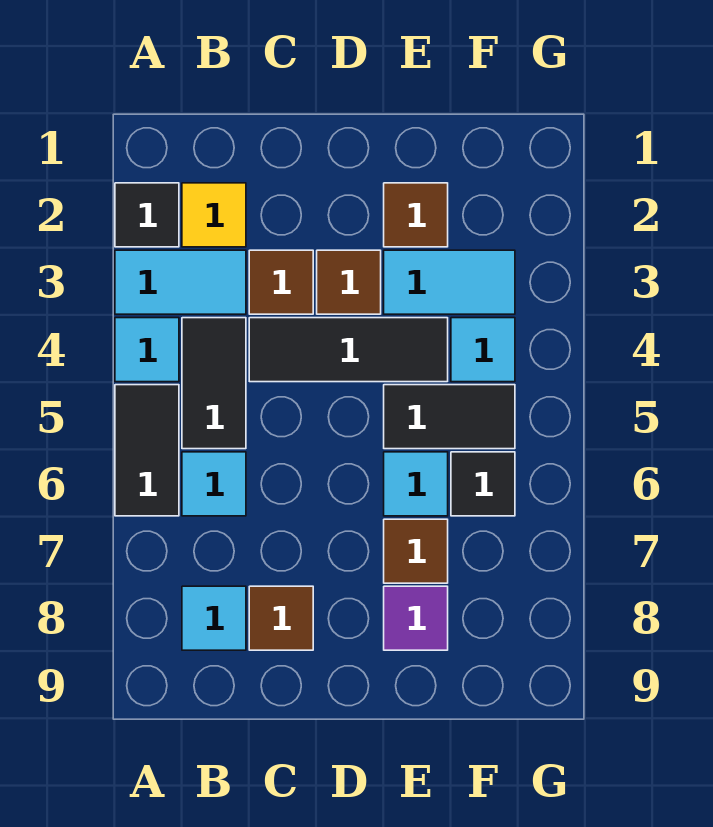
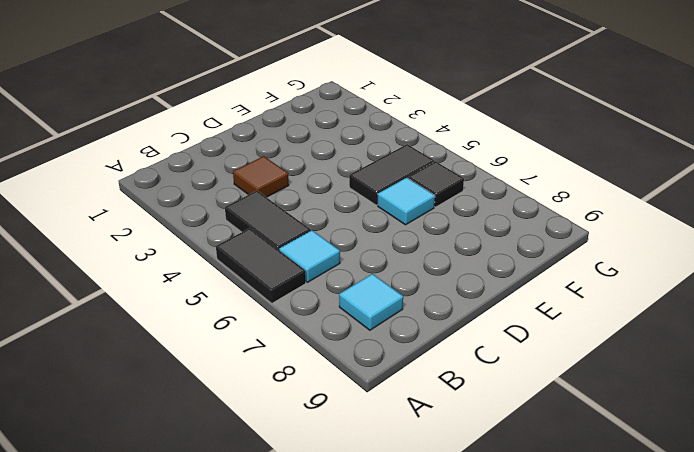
none -> black 1x1 tile [115,183,179,247]
none -> cyan 1x2 tile [115,250,246,314]
none -> cyan 1x1 tile [115,318,179,382]

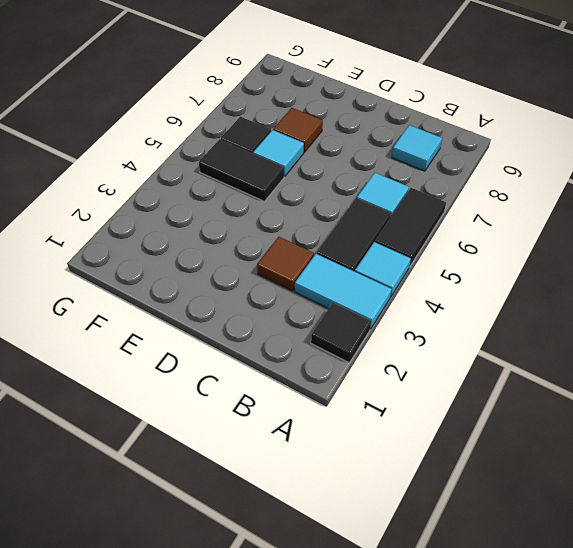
none -> yellow 1x1 tile [182,183,246,247]
none -> black 1x3 tile [249,318,448,382]
none -> brown 1x1 tile [249,586,313,650]

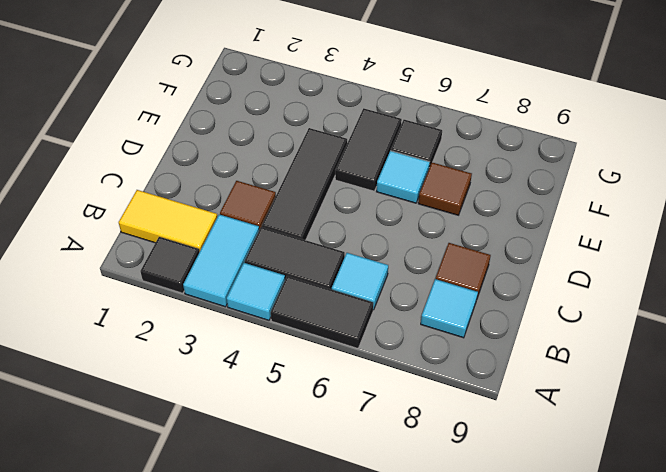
yellow 1x2 tile [119,190,217,252] -> yellow 1x1 tile [182,183,246,247]
none -> brown 1x1 tile [317,250,381,314]
none -> brown 1x1 tile [384,183,448,247]
none -> cyan 1x2 tile [384,250,515,314]

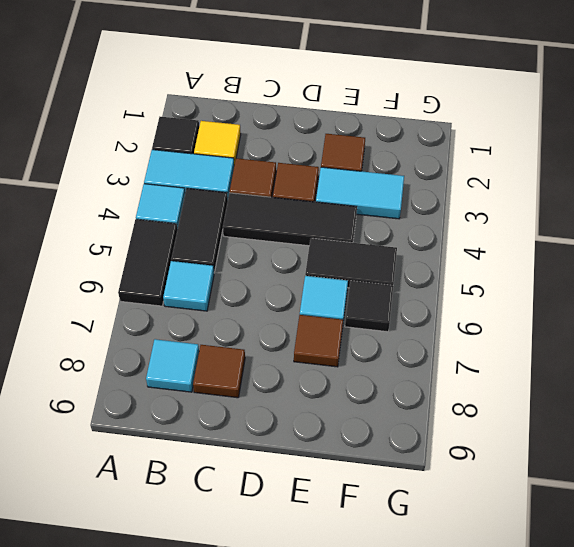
none -> purple 1x1 tile [384,586,448,650]
none -> cyan 1x1 tile [451,318,515,382]

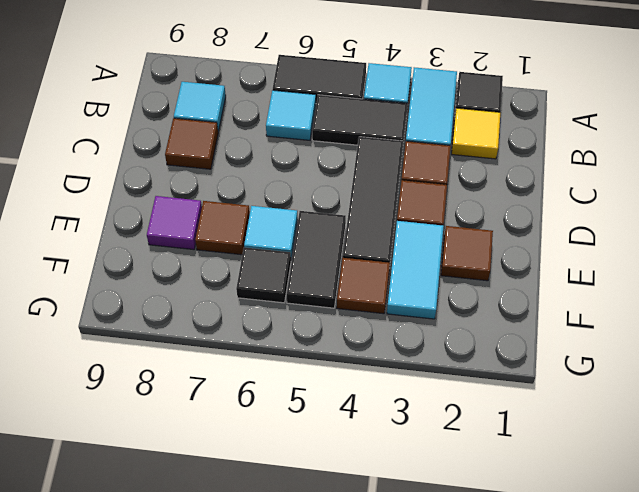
brown 1x1 tile [337,258,390,314] -> cyan 1x1 tile [451,318,515,382]

